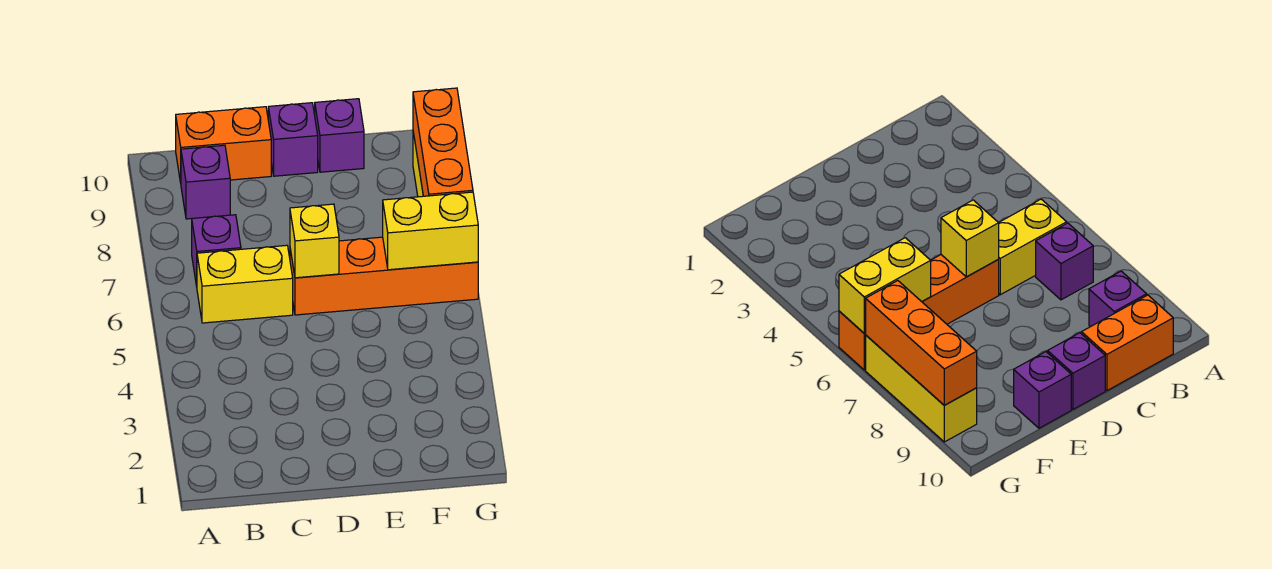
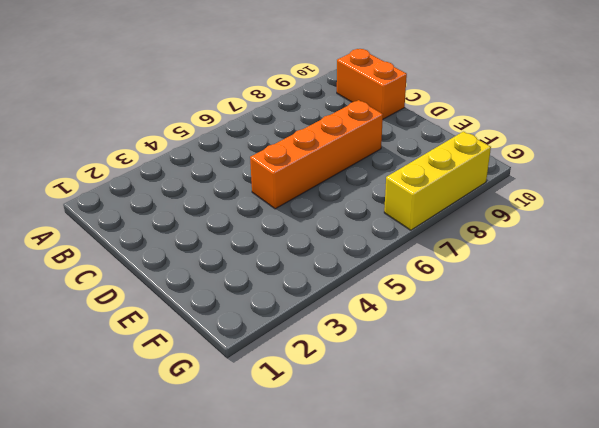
orange 1x4 brick [250,100,383,209] -> orange 1x4 brick turned to [290,237,478,315]
none -> yellow 1x2 brick [197,245,293,323]
none -> purple 1x1 brick [192,215,241,286]

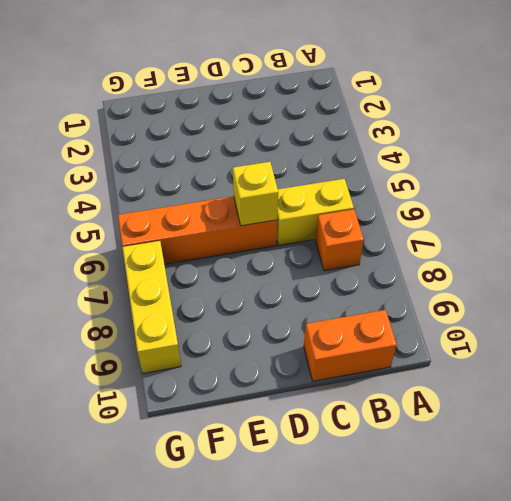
orange 1x1 brick [316,209,364,271] -> purple 1x1 brick [192,215,241,286]
none -> purple 1x1 brick [181,145,230,219]
none -> purple 1x1 brick [268,103,318,176]

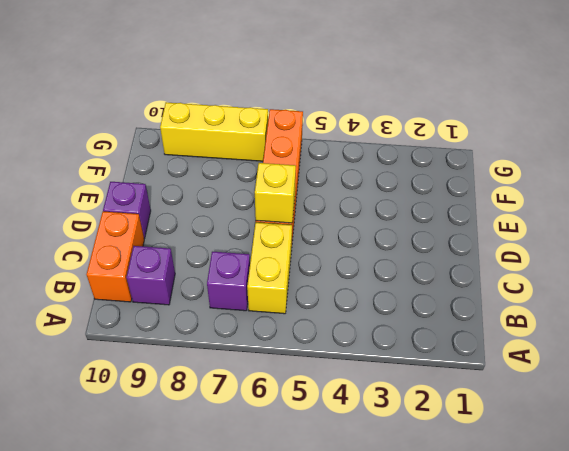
none -> purple 1x1 brick [315,99,364,172]
none -> yellow 1x2 brick [383,192,478,270]

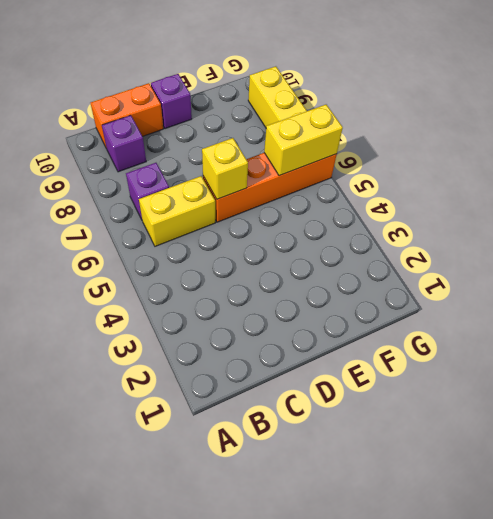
none -> purple 1x1 brick [315,99,364,172]
none -> orange 1x3 brick [413,88,473,196]

